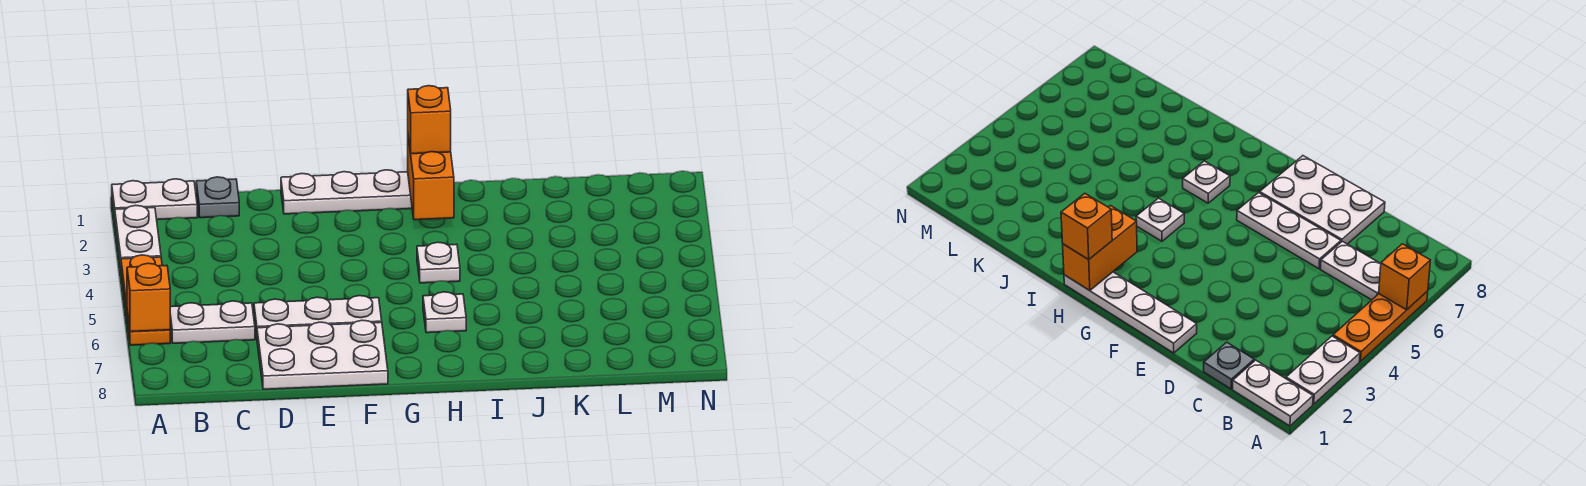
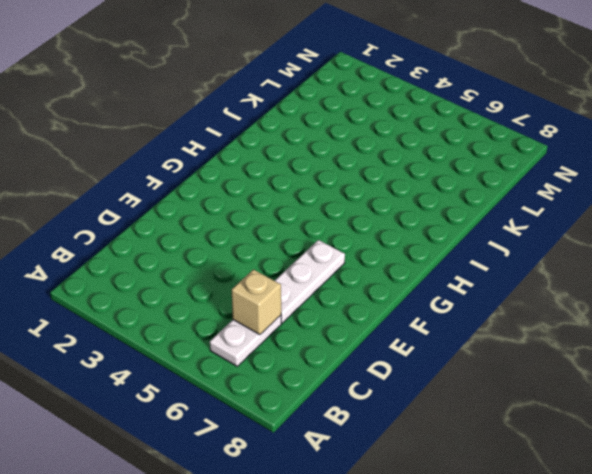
tan 1x1 brick [232,270,281,335] -> none
none -> white 1x2 plate [112,179,197,220]
none -> white 1x2 plate [115,205,161,268]
none -> orange 1x3 plate [121,255,170,345]

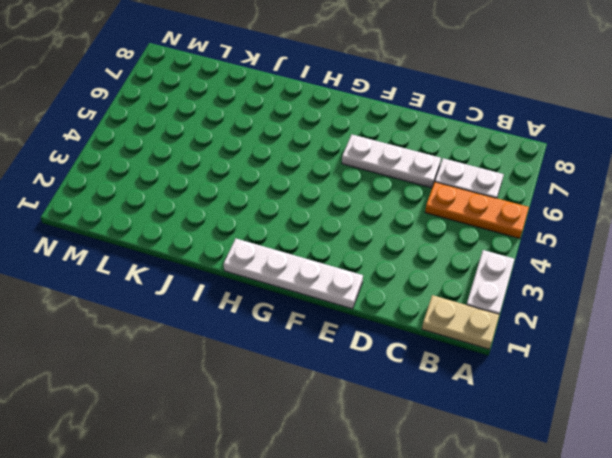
tan 1x2 plate [422,295,499,349] -> white 1x2 plate [112,179,197,220]
orange 1x3 plate [425,182,529,238] -> orange 1x3 plate turned to [121,255,170,345]
none -> grey 1x1 plate [196,177,239,218]
none -> white 2x3 plate [257,320,388,389]
none -> white 1x1 plate [417,242,460,283]

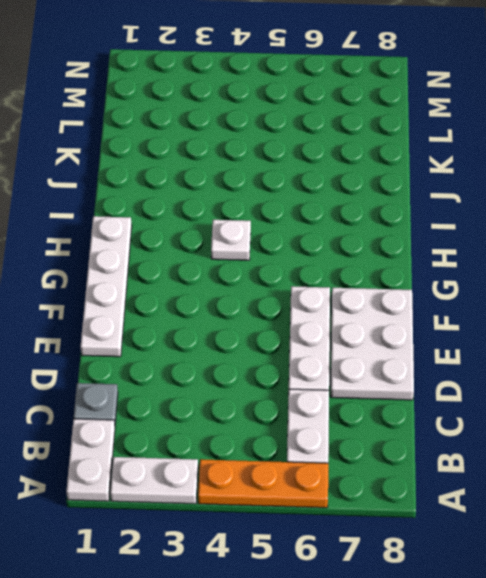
none -> white 1x1 plate [423,292,466,333]
none -> orange 1x1 brick [127,263,170,332]
none -> orange 1x2 brick [408,137,454,220]

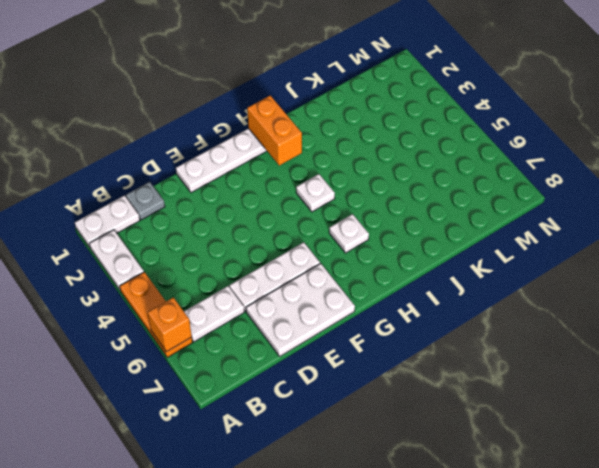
none -> orange 1x1 brick [408,86,451,154]

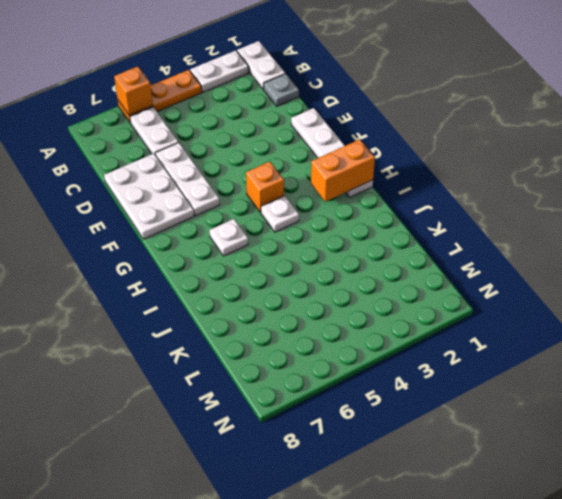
orange 1x1 brick [246,162,284,212] -> orange 1x1 brick moved to [408,86,451,154]

